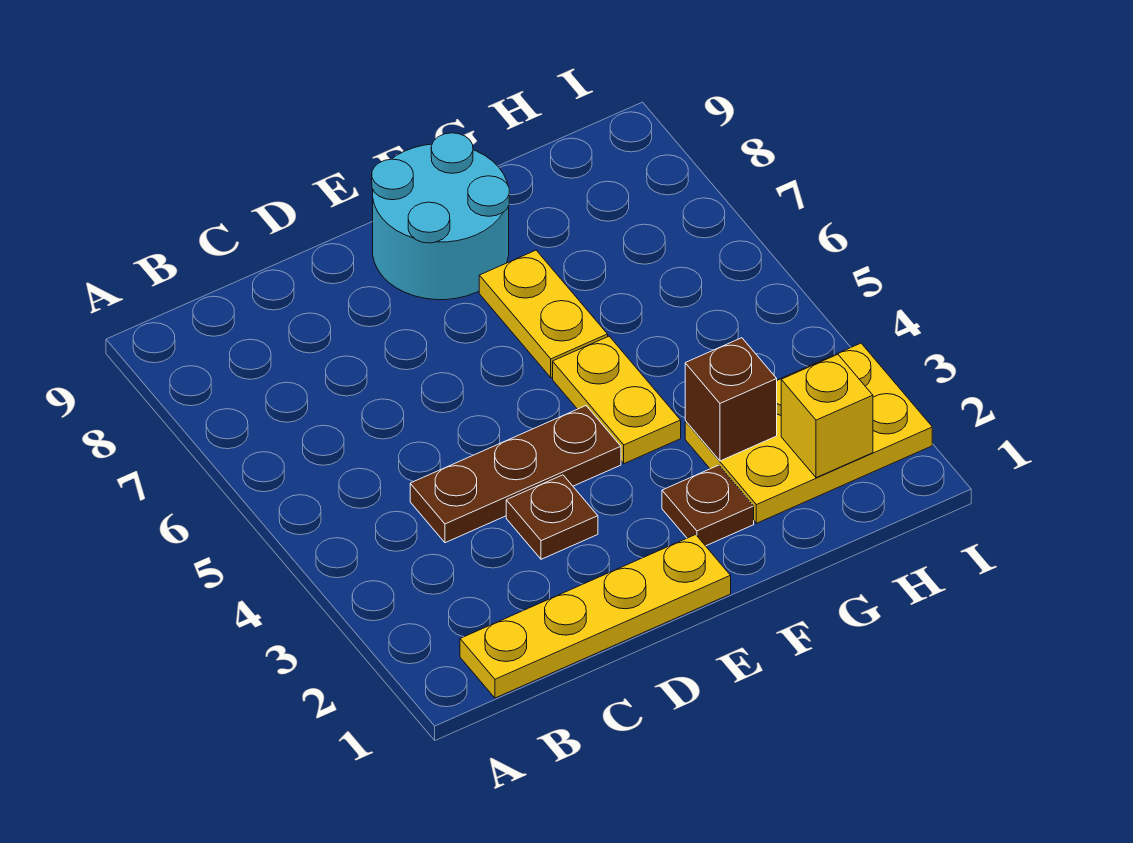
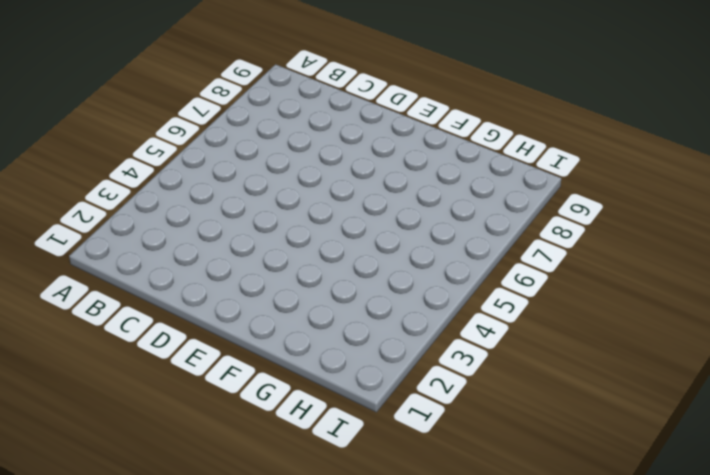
none -> yellow 1x4 plate [460,535,731,698]
none -> brown 1x3 plate [410,406,621,543]

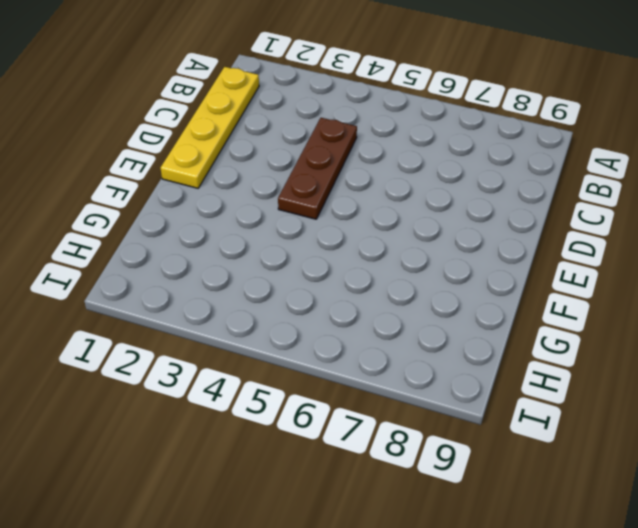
none -> brown 1x1 plate [506,475,598,559]
none -> cyan 2x2 round brick [372,133,509,300]

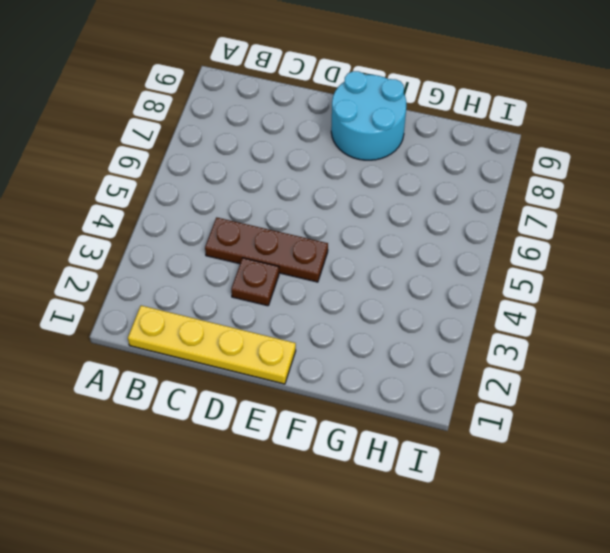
none -> brown 1x1 plate [662,465,754,546]
none -> yellow 1x2 plate [553,336,681,464]

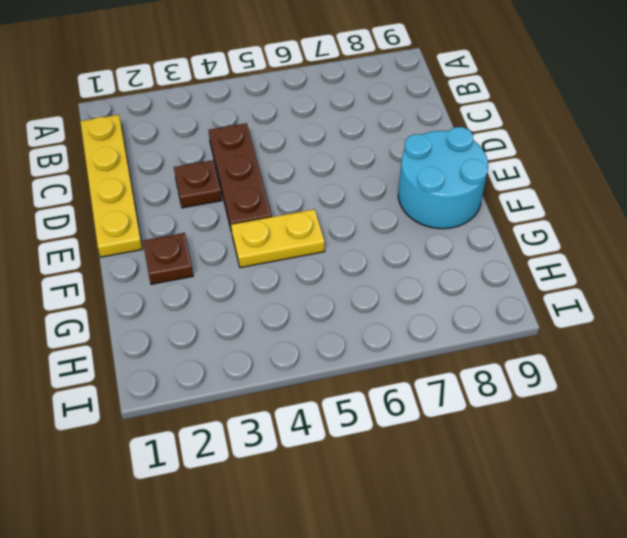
none -> yellow 1x2 plate [479,250,608,378]
none -> yellow 2x3 plate [685,343,932,523]

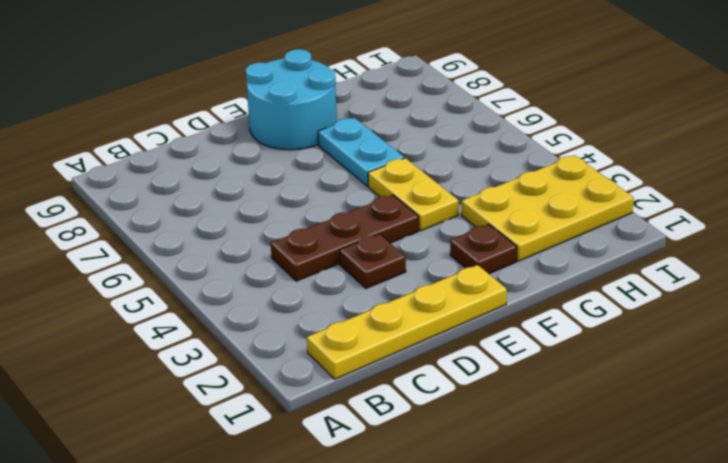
cyan 1x2 plate [318,118,404,186] -> yellow 1x2 plate [479,250,608,378]
none -> brown 1x1 brick [685,338,777,461]
none -> yellow 1x1 brick [781,355,873,478]

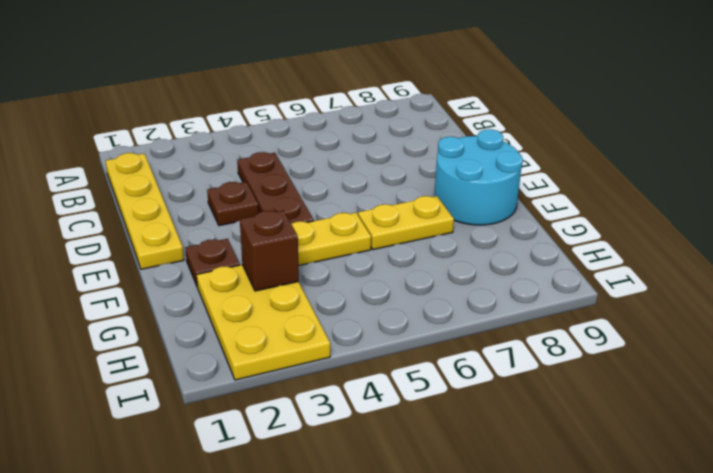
none -> yellow 1x1 brick [781,355,873,478]

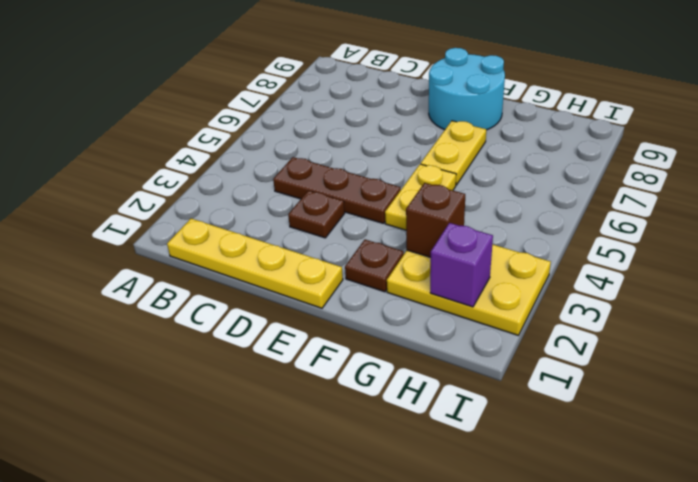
purple 1x1 brick [430,223,493,307] -> yellow 1x1 brick [781,355,873,478]

